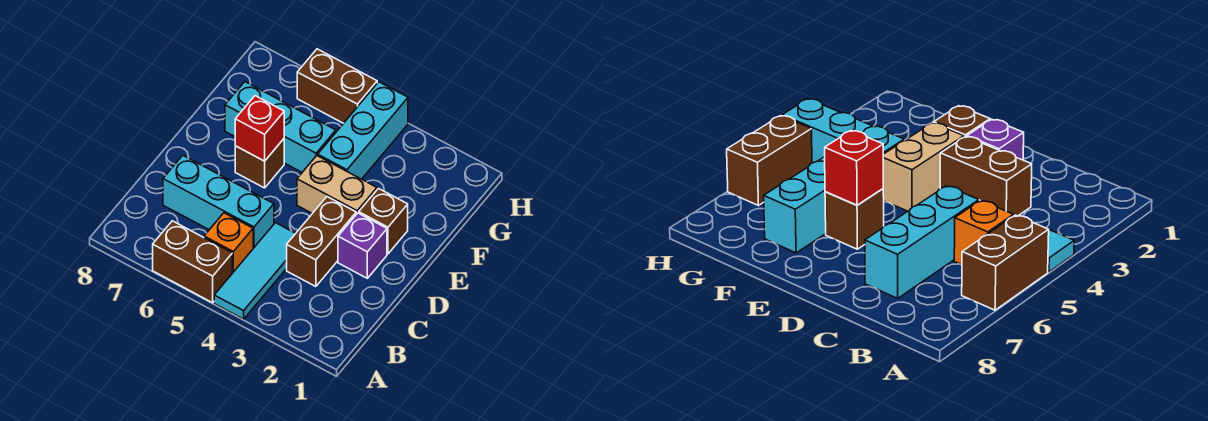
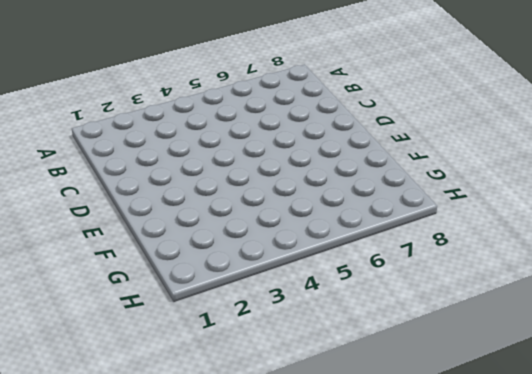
none -> cyan 1x3 tile [214,223,296,319]
none -> brown 1x2 brick [153,221,232,303]
none -> orange 1x1 brick [204,213,253,273]

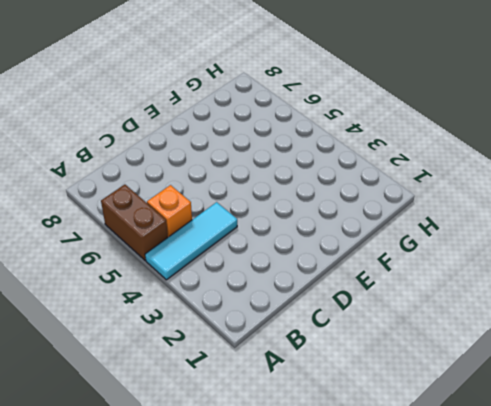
none -> brown 1x2 brick [287,197,356,287]
none -> cyan 1x3 brick [163,155,274,248]
none -> purple 1x1 brick [338,213,387,278]

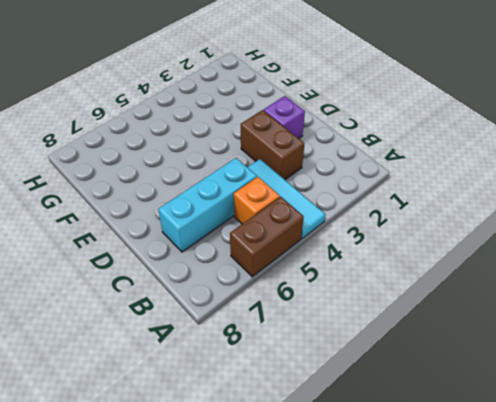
none -> brown 1x1 brick [359,189,408,254]
none -> tan 1x2 brick [297,156,377,214]
none -> brown 1x1 brick [235,139,284,188]

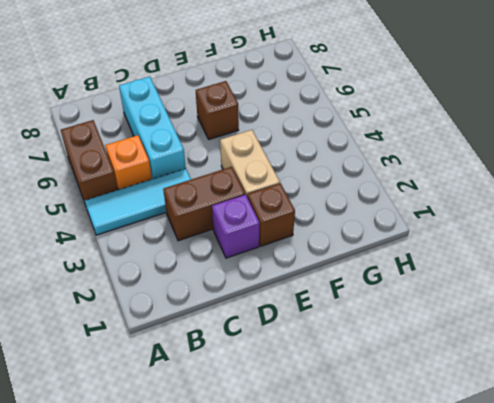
none -> cyan 1x3 brick [318,82,408,179]
none -> cyan 1x3 brick [225,82,336,172]
none -> brown 1x2 brick [297,49,377,123]

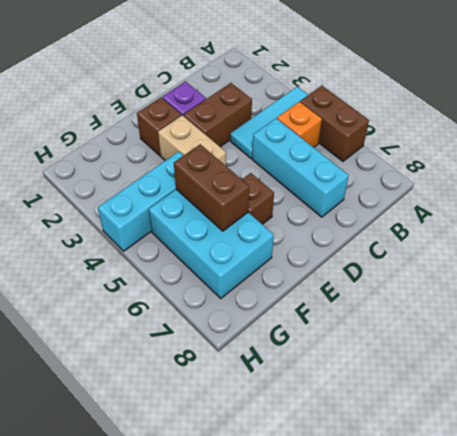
cyan 2x3 brick [149,189,274,298] -> cyan 1x3 brick [225,82,336,172]
brown 1x2 brick [174,144,249,231] -> brown 1x2 brick moved to [297,49,377,123]
none -> red 1x1 brick [235,96,284,161]

